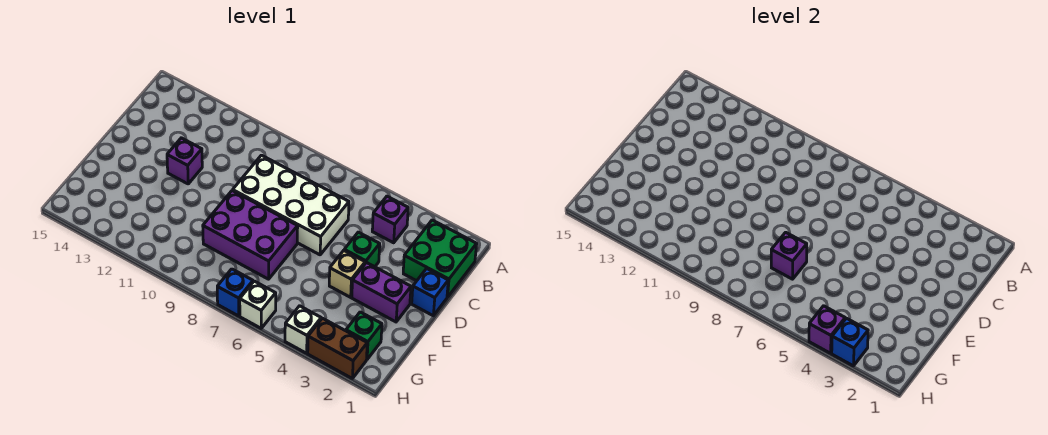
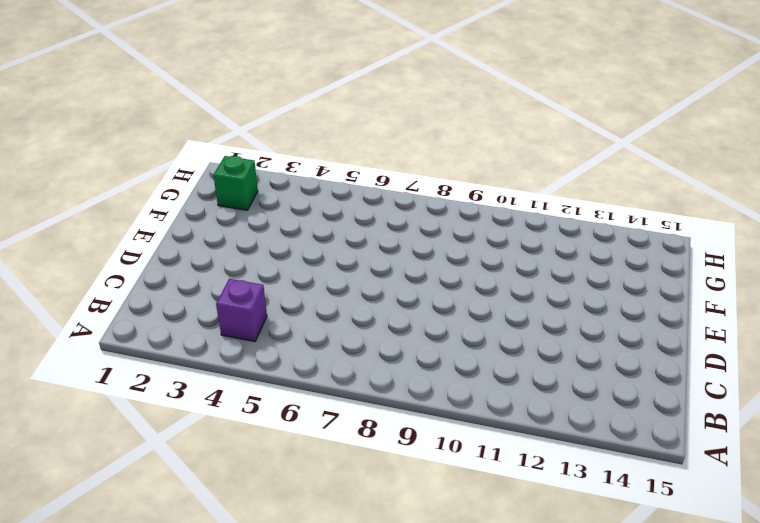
none -> green 2x2 brick [403,220,477,297]
none -> white 2x4 brick [233,155,349,255]
none -> blue 1x1 brick [412,269,448,316]

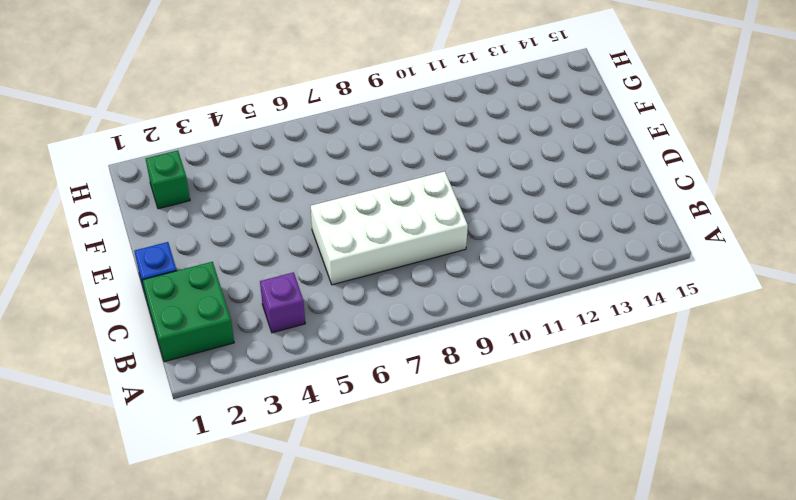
none -> green 1x1 brick [344,232,380,267]
none -> purple 1x1 brick [167,138,202,184]
none -> purple 1x2 brick [352,263,411,322]

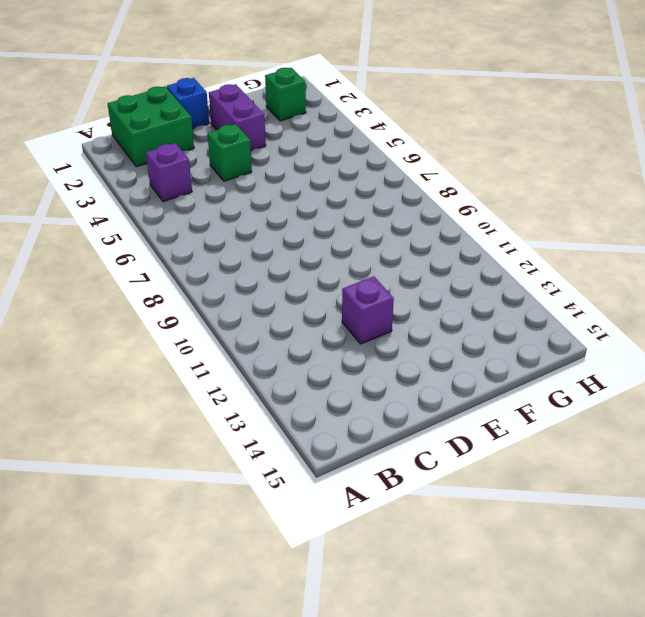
none -> white 2x4 brick [233,155,349,255]
none -> tan 1x1 brick [329,251,365,297]
none -> purple 2x3 brick [203,191,298,279]

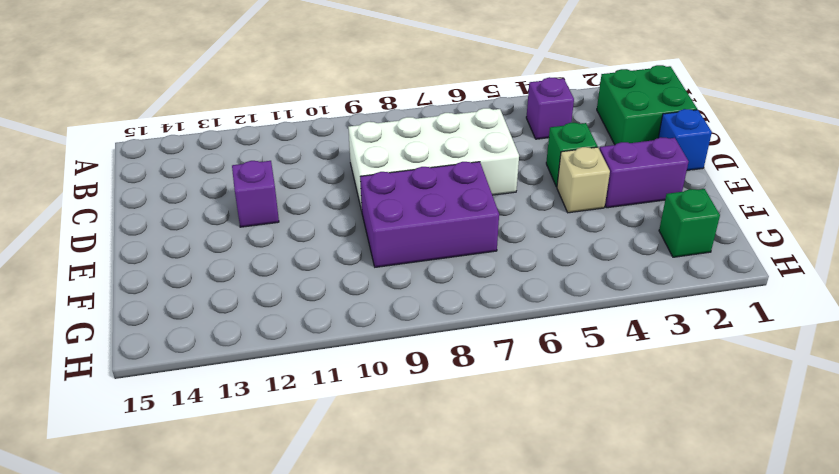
none -> brown 1x2 brick [308,318,367,378]
none -> white 1x1 brick [285,306,321,353]
none -> white 1x1 brick [240,281,276,328]

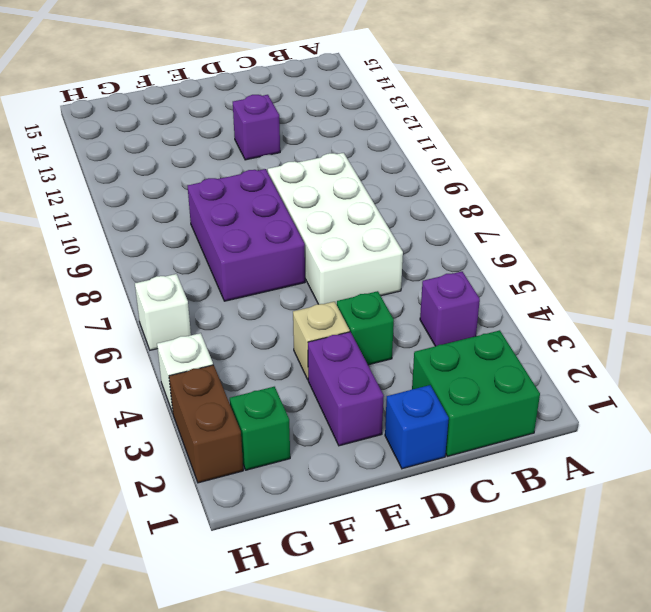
none -> blue 1x1 brick [217,269,253,316]
none -> purple 1x1 brick [771,232,807,279]
none -> blue 1x1 brick [832,318,868,366]

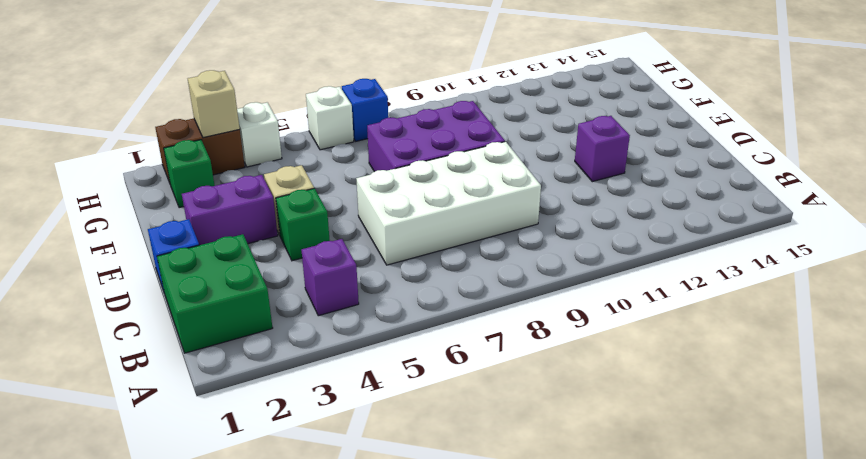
tan 1x1 brick [188,70,240,138] -> blue 1x1 brick [832,318,868,366]
none -> purple 1x1 brick [771,232,807,279]
none -> purple 1x1 brick [809,306,845,353]

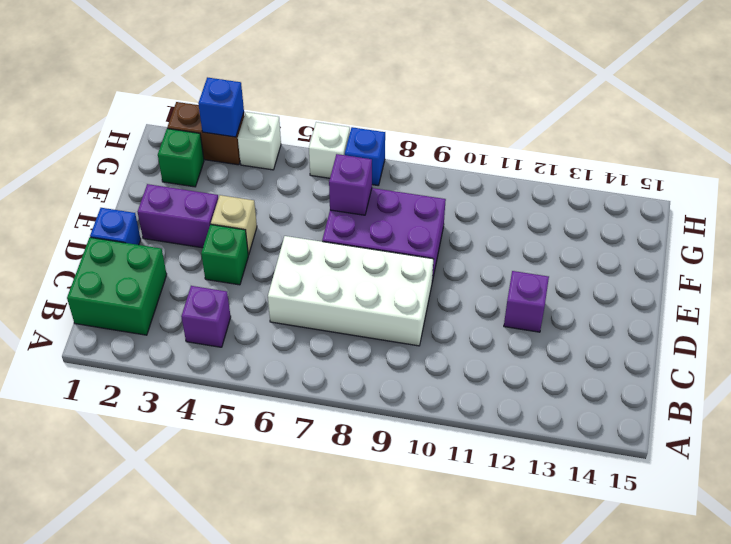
none -> purple 1x1 brick [809,306,845,353]

